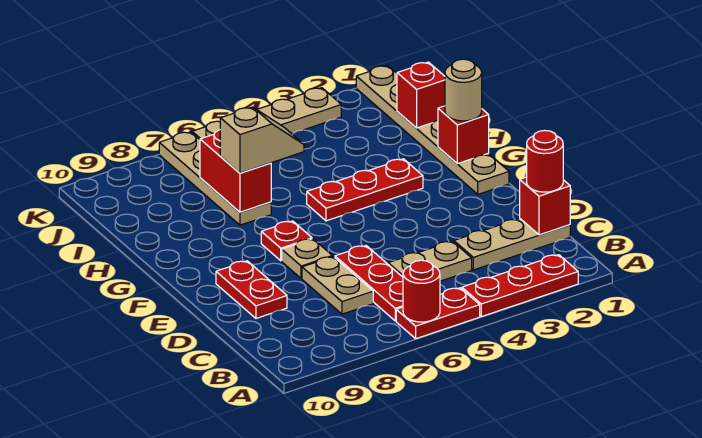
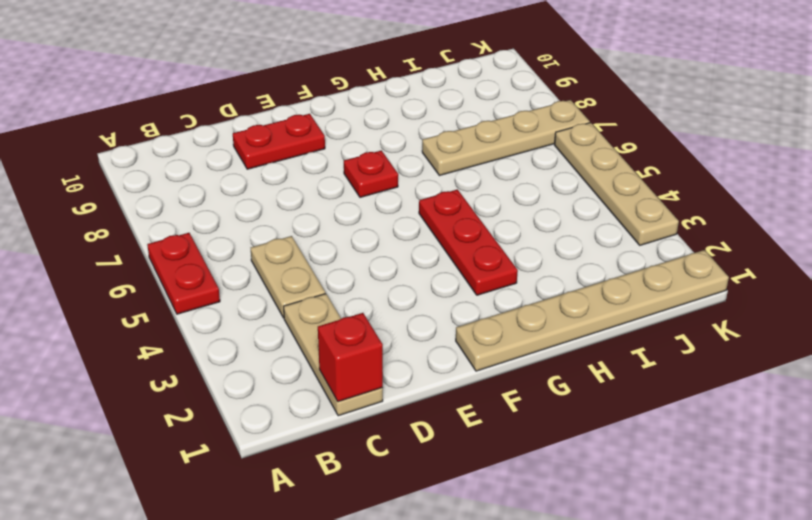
none -> red 1x3 plate [462,255,578,317]
none -> red 1x3 plate [335,246,403,321]
none -> tan 1x2 plate [302,257,373,314]

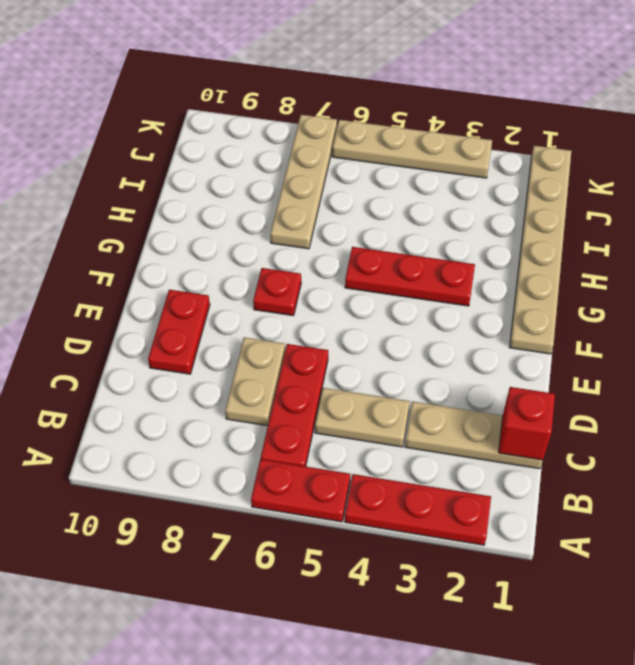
none -> tan 1x1 plate [282,239,332,279]
none -> red 1x1 round brick [403,260,440,322]
none -> red 1x1 brick [438,106,489,164]

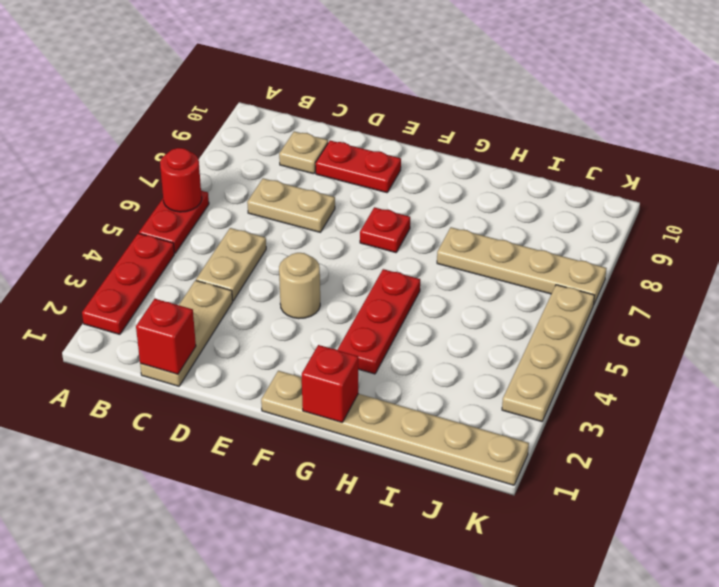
tan 1x1 plate [279,131,328,174] -> tan 1x1 plate moved to [282,239,332,279]
tan 1x1 round brick [279,253,320,319] -> tan 1x1 round brick moved to [445,59,482,121]
none -> red 1x3 plate [335,246,403,321]
none -> red 1x2 brick [200,130,271,212]
none -> red 1x1 brick [397,62,445,128]

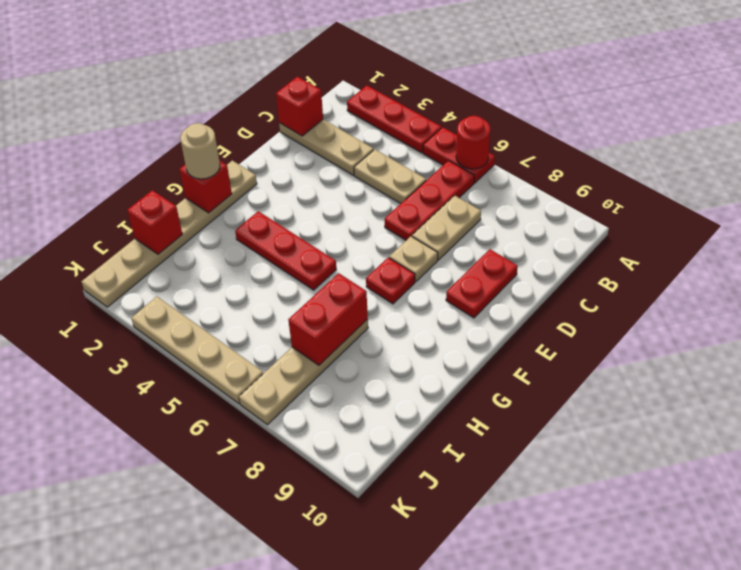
none -> red 1x1 round brick [527,130,563,192]
none -> tan 1x2 slope [220,107,304,173]

